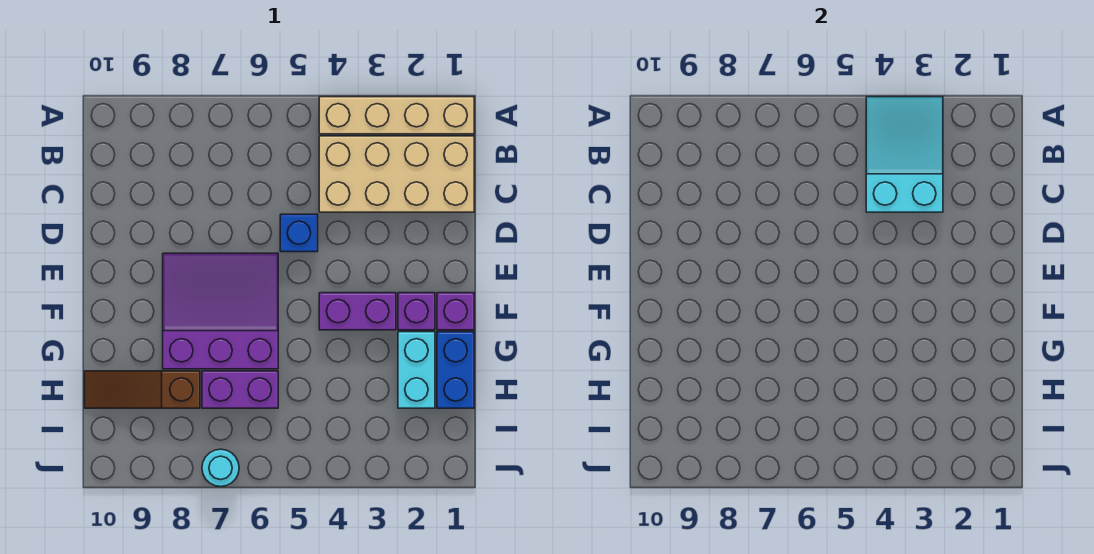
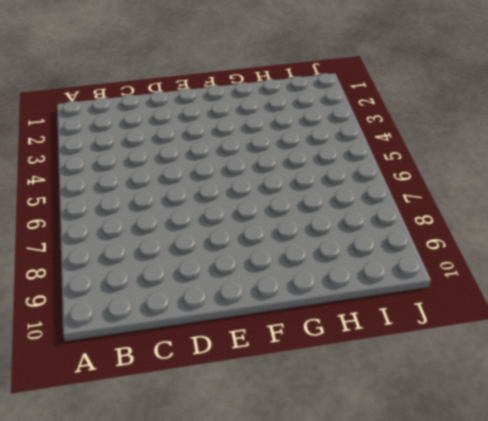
none -> tan 1x4 brick [319,97,474,134]
none -> tan 2x4 brick [319,136,474,212]
none -> blue 1x1 brick [280,214,318,252]

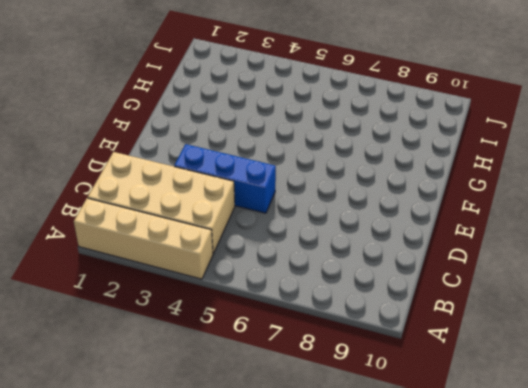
blue 1x3 brick [174,144,276,213] -> blue 1x1 brick [280,214,318,252]
none -> purple 3x3 slope [163,253,278,369]
none -> purple 1x1 brick [437,293,474,330]
none -> purple 1x1 brick [398,293,435,330]

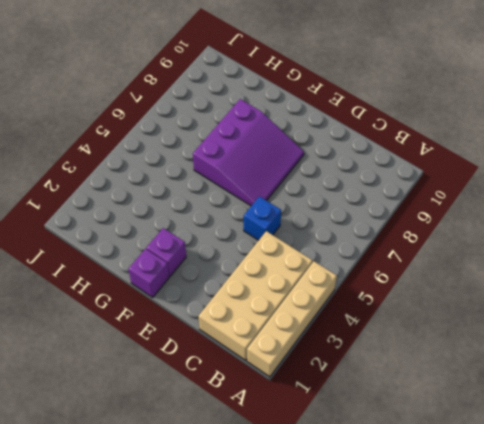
none -> purple 1x2 brick [319,293,396,330]
none -> blue 1x2 brick [437,332,474,408]
none -> cyan 1x2 brick [398,332,435,408]

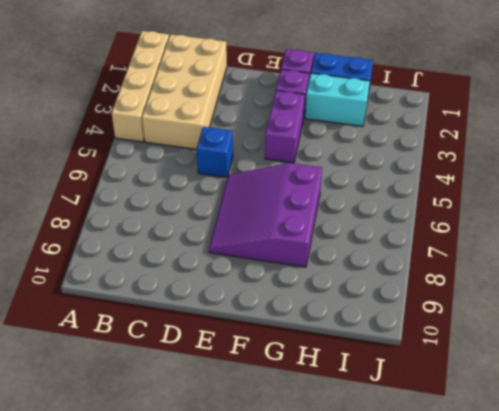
none -> purple 1x2 brick [202,371,278,408]
none -> brown 1x3 slope [84,371,200,408]
none -> cyan 1x1 round brick [202,449,239,487]

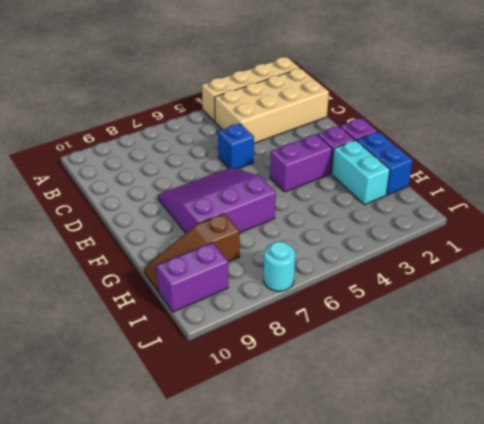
purple 1x2 brick [156,243,228,312] -> purple 1x2 brick moved to [202,371,278,408]
none -> cyan 2x3 slope [866,97,943,212]

